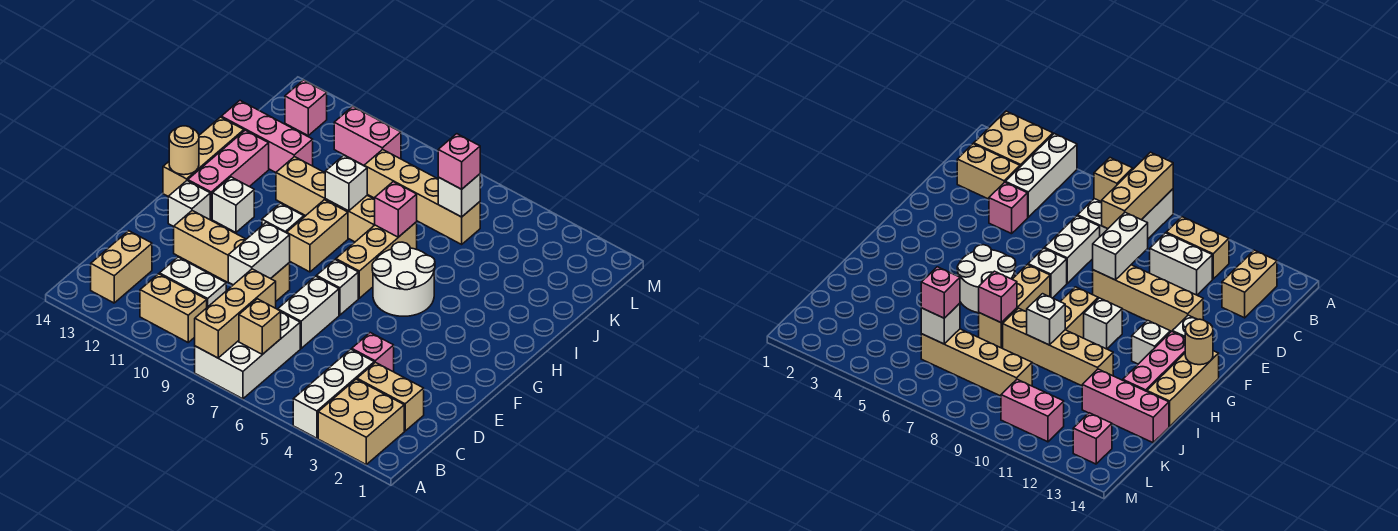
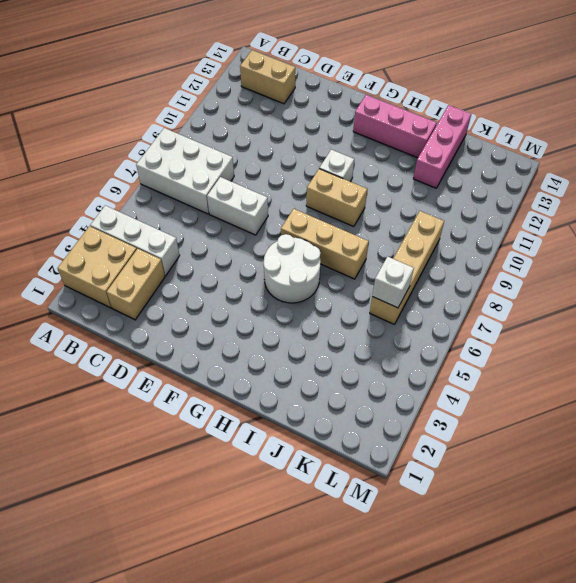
none -> tan 1x2 brick [140,274,207,342]
none -> white 1x2 brick [160,257,226,307]
none -> pink 1x1 brick [352,333,394,372]
none -> tan 1x4 brick [174,211,290,301]

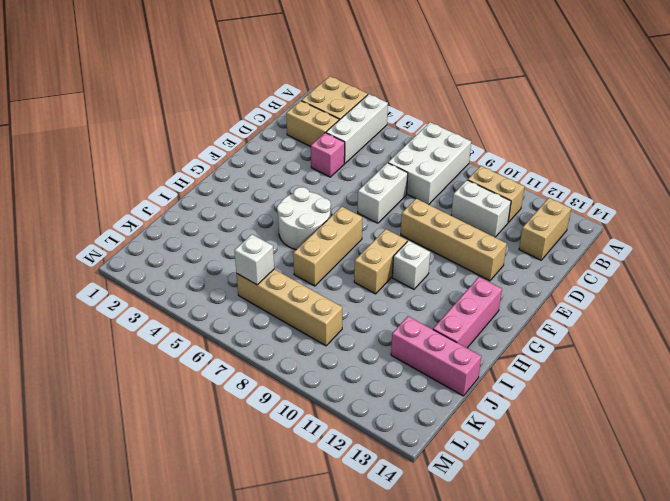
none -> white 1x1 brick [316,260,358,315]
none -> white 1x1 brick [168,181,210,226]
none -> white 1x1 brick [212,177,254,232]
none -> tan 1x3 brick [163,117,244,196]

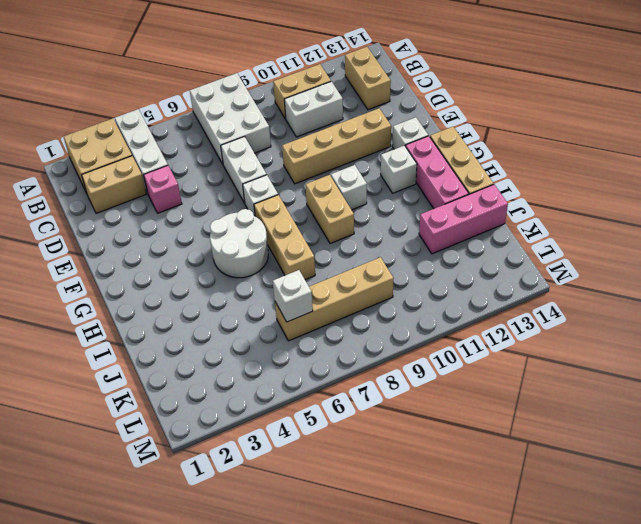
none -> tan 1x4 brick [276,157,375,242]
none -> pink 1x2 brick [334,106,401,165]
none -> pink 1x1 brick [285,80,327,135]
none -> tan 1x3 brick [195,269,276,358]

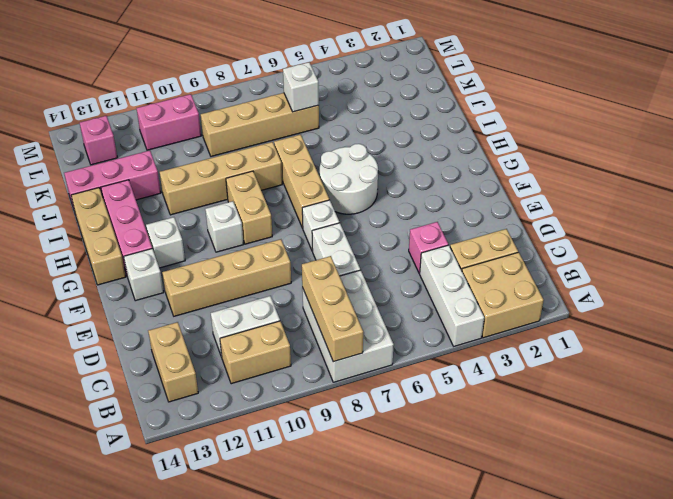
none -> tan 1x1 brick [239,299,281,354]
none -> white 1x2 brick [228,222,290,285]
none -> tan 1x1 round brick [169,126,199,175]
none -> pink 1x1 brick [375,182,417,237]

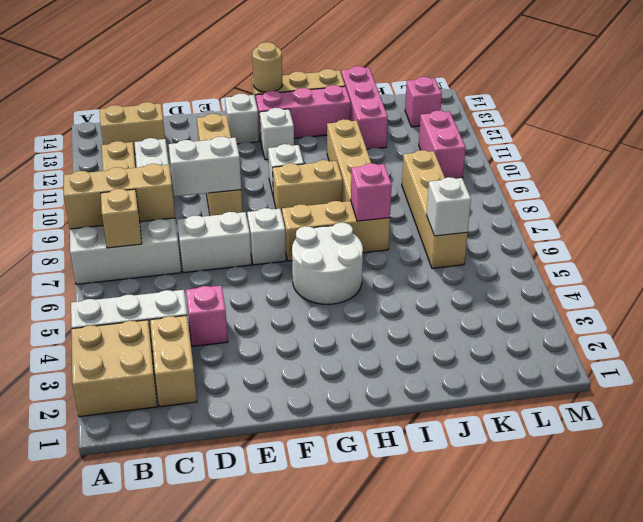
none -> white 1x1 brick [325,155,367,211]
none -> pink 1x1 brick [438,134,480,189]

